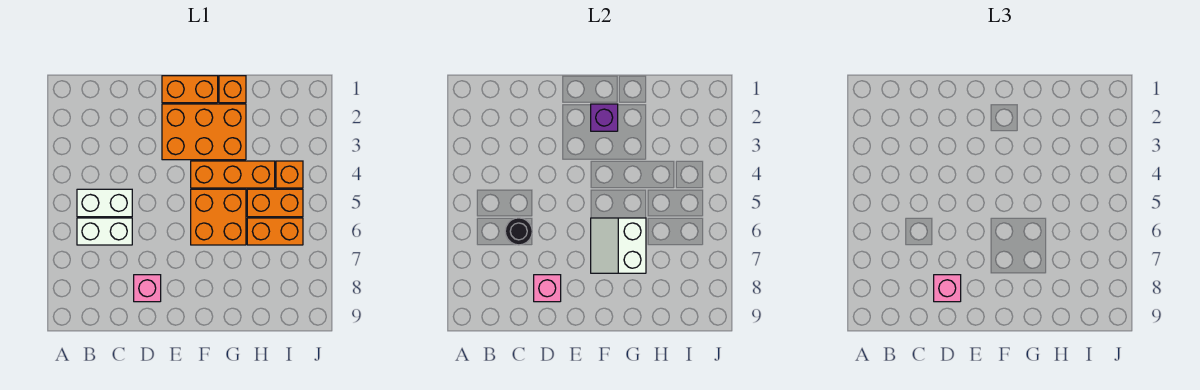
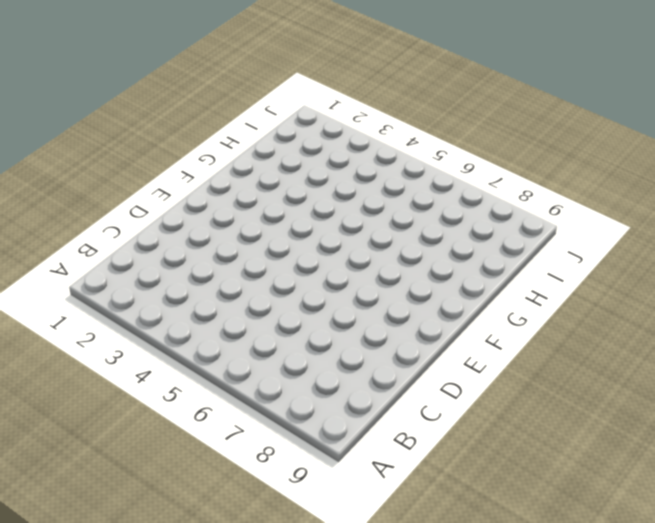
none -> white 1x2 brick [77,189,132,217]
none -> white 1x2 brick [77,218,132,245]
none -> pink 1x1 brick [134,275,161,302]

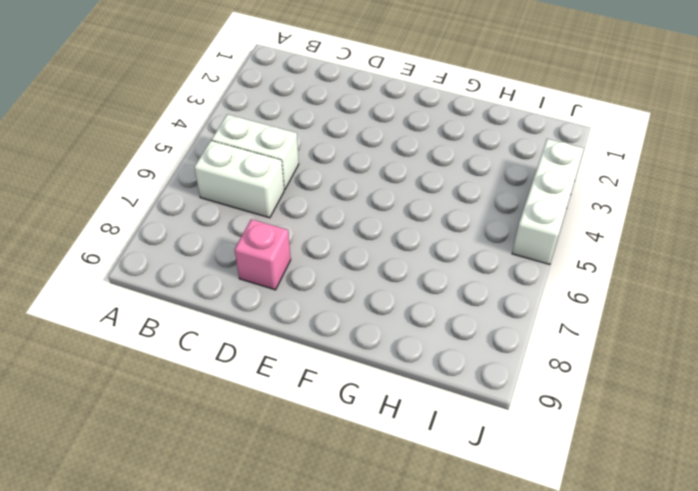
white 1x3 brick [512,139,584,265] -> none
none -> orange 1x2 brick [162,76,218,103]
none -> orange 2x3 brick [162,104,246,160]
none -> orange 1x3 brick [191,161,275,188]

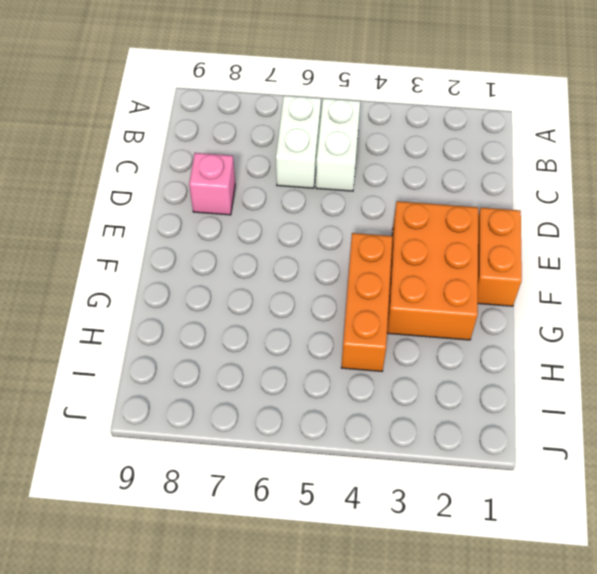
none -> orange 2x2 brick [191,189,246,245]
none -> orange 1x1 brick [219,76,246,103]
none -> orange 1x2 brick [247,189,303,217]

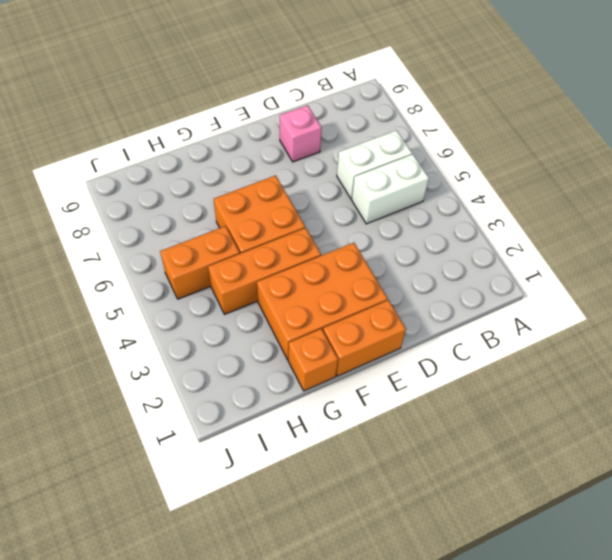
none -> orange 1x2 brick [247,218,303,245]
none -> orange 1x1 brick [276,161,303,188]
none -> black 1x1 round brick [505,218,532,245]

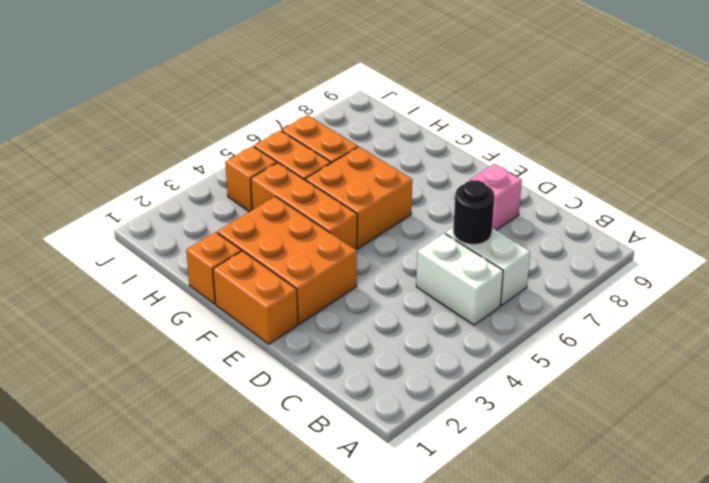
none -> pink 1x1 brick [534,275,561,302]
none -> purple 1x1 brick [591,104,618,131]
none -> white 2x2 slope [591,218,646,273]

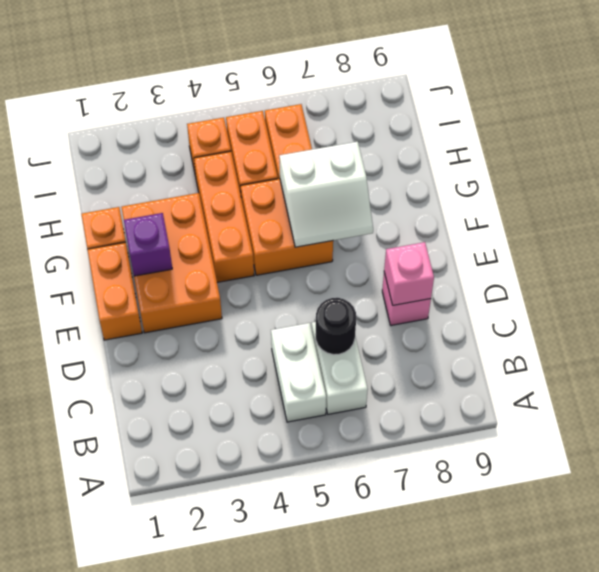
none -> pink 1x1 brick [934,275,961,302]

